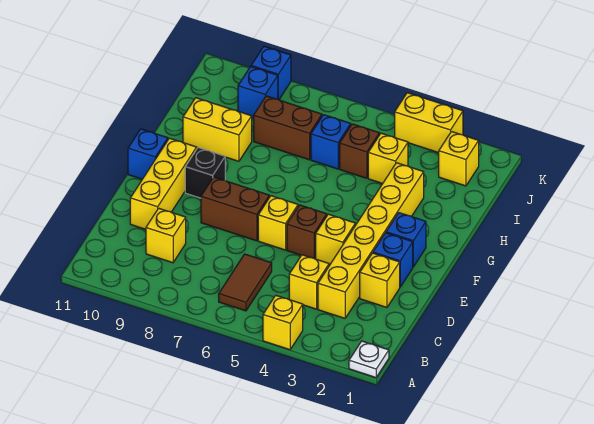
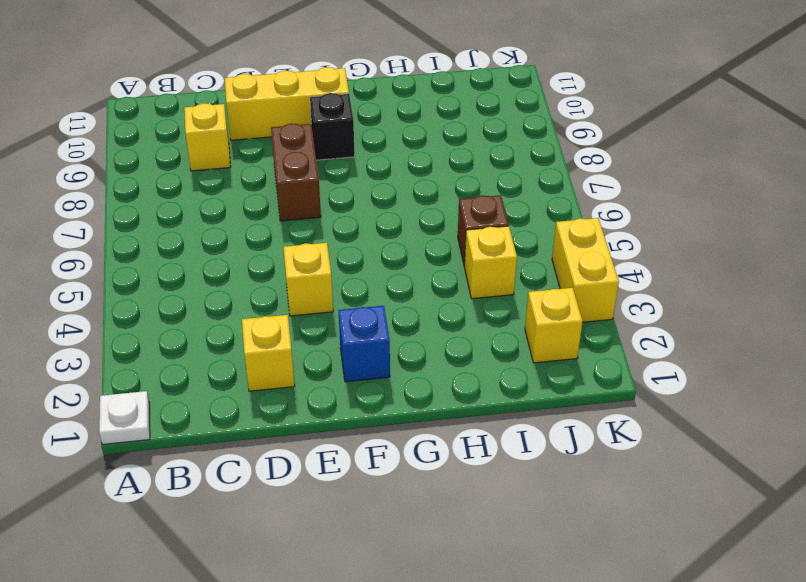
none -> yellow 1x1 brick [263,295,303,350]
none -> brown 1x2 tile [219,254,272,311]
none -> yellow 1x6 brick [318,163,424,318]

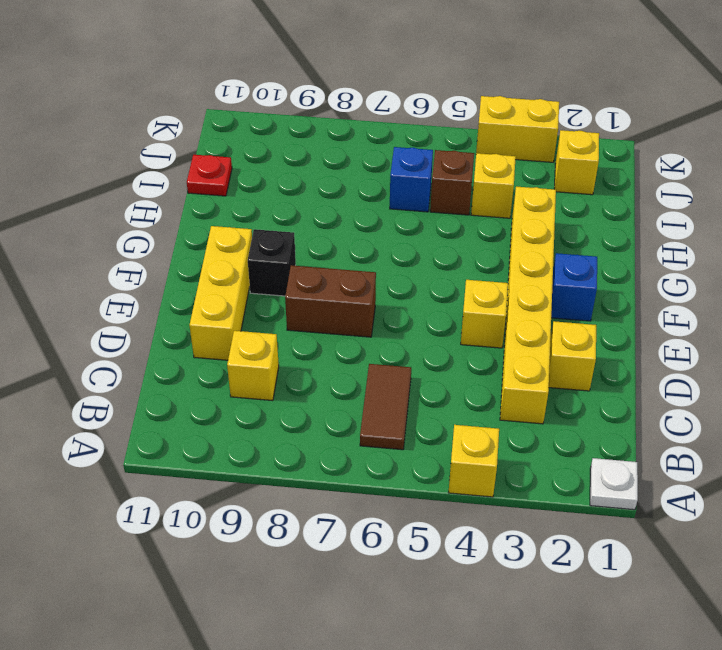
red 1x1 plate [187,155,232,196] -> none
none -> yellow 1x1 brick [289,255,329,309]
none -> blue 1x1 brick [373,233,413,287]
none -> brown 1x1 brick [287,205,327,259]

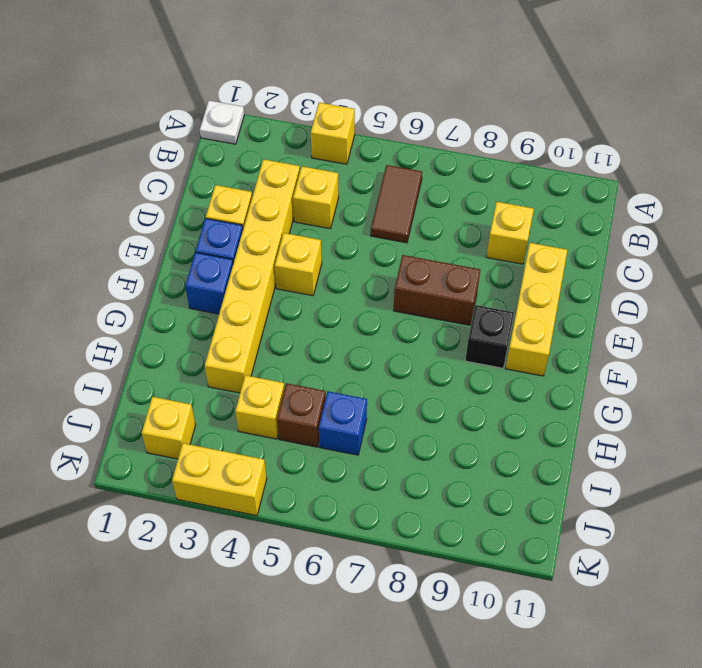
none -> brown 1x1 brick [287,205,327,259]
none -> yellow 1x1 brick [258,196,298,250]
none -> blue 1x1 brick [128,129,168,179]

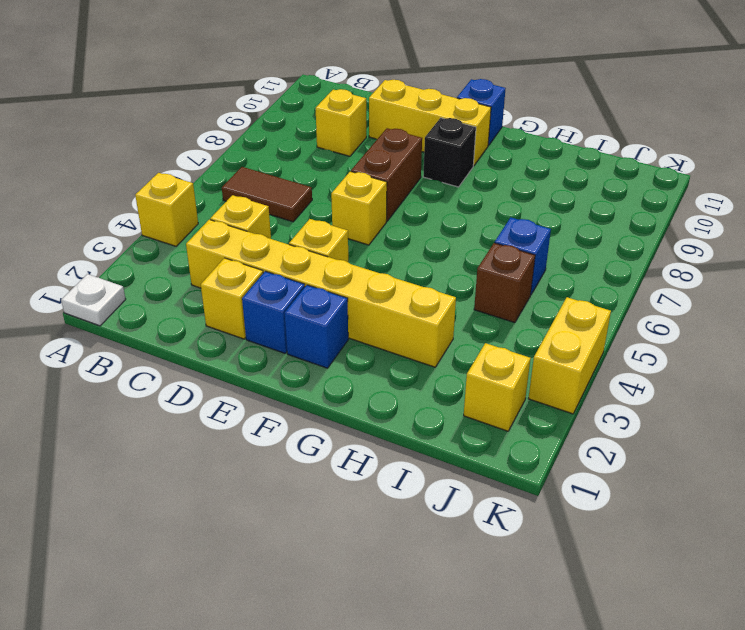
none -> brown 1x1 brick [287,205,327,259]
none -> yellow 1x2 brick [183,98,252,161]
none -> yellow 1x1 brick [368,133,408,184]

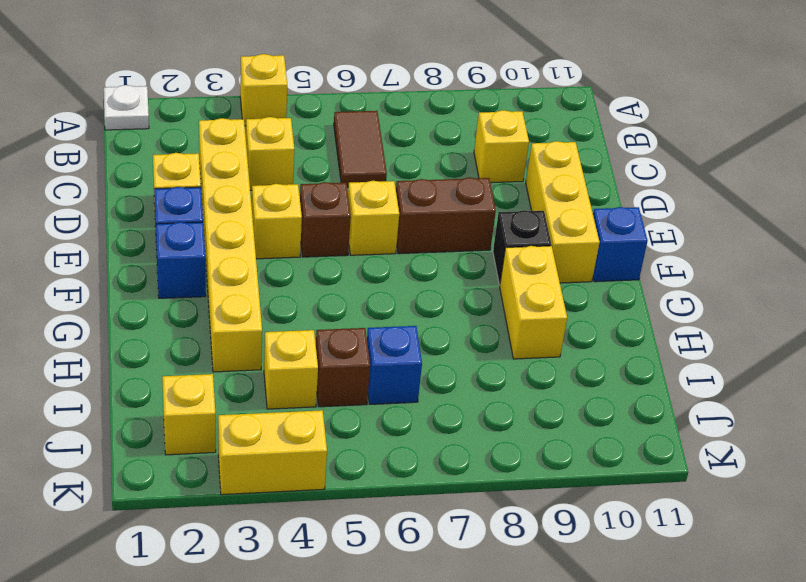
yellow 1x2 brick [500,246,567,359] -> yellow 1x2 brick turned to [183,98,252,161]
none -> brown 1x2 brick [254,96,322,160]
none -> blue 1x1 brick [238,67,278,117]
none -> blue 1x1 brick [251,46,291,100]

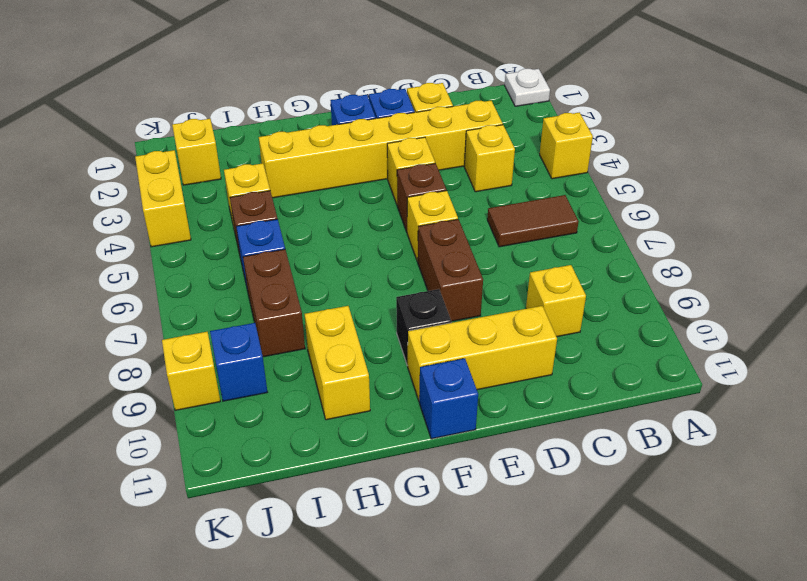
yellow 1x1 brick [162,332,220,410] -> blue 1x1 brick [251,46,291,100]

